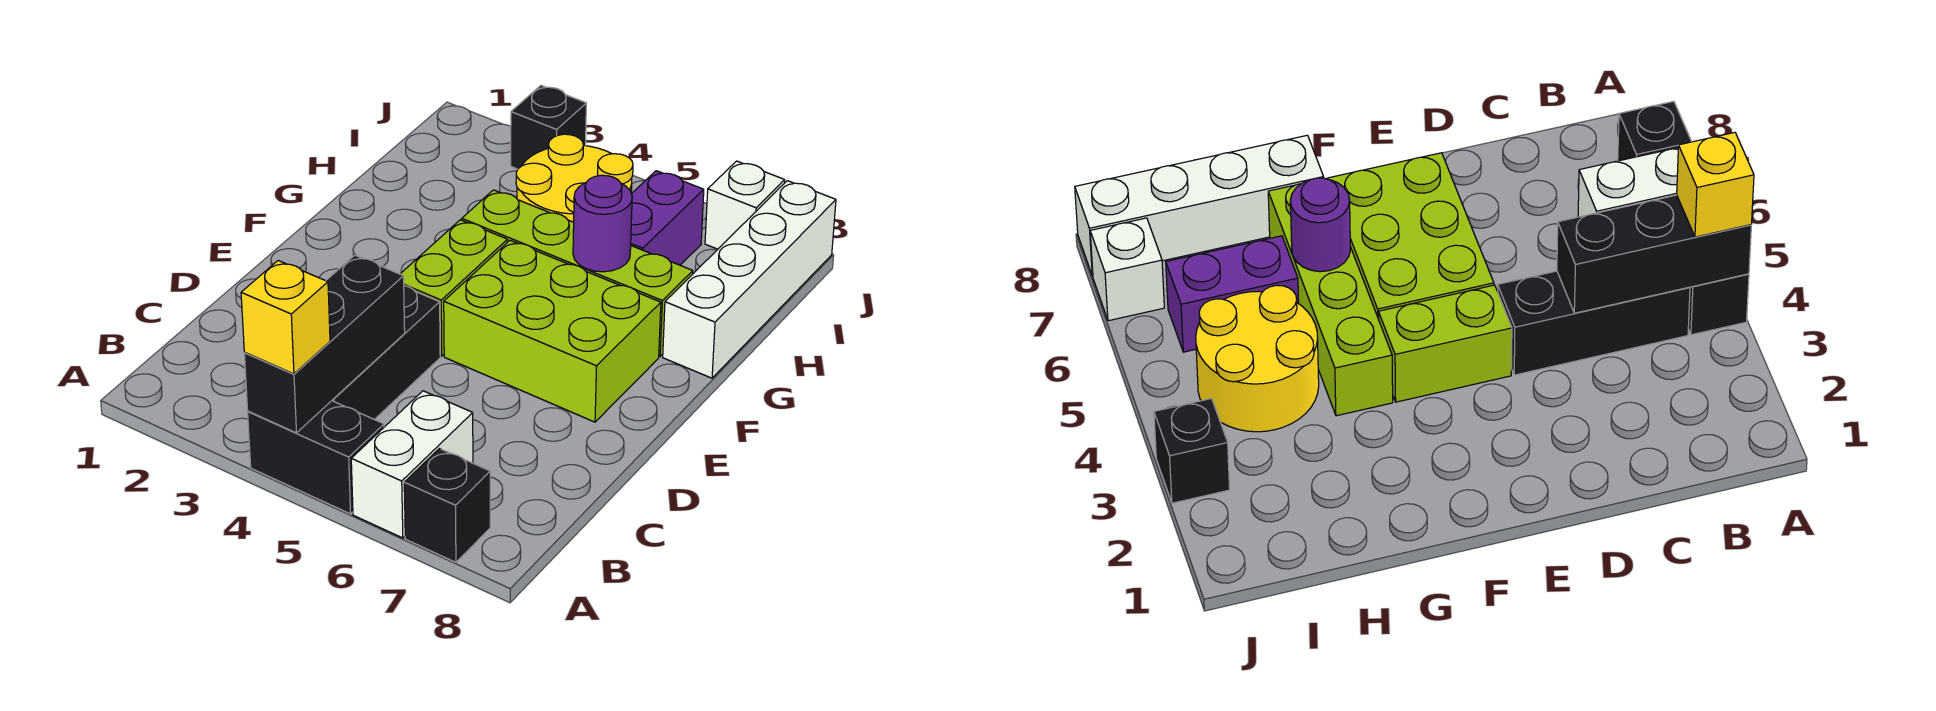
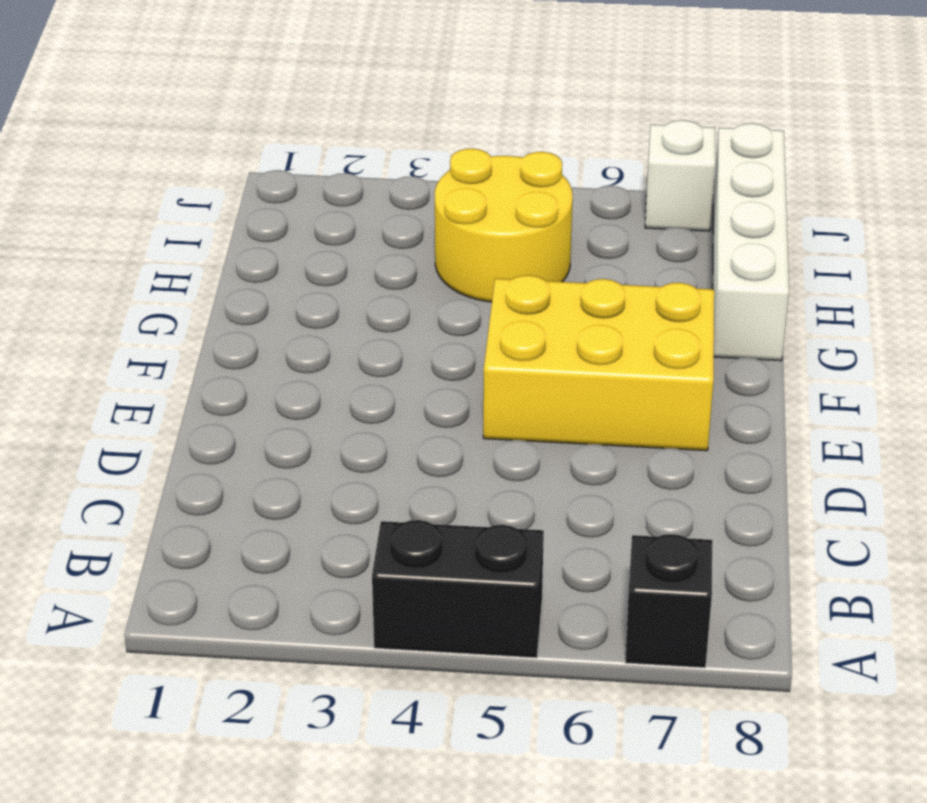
yellow 2x3 brick [483,275,714,451] -> lime 2x3 brick [444,240,661,422]
none -> white 1x2 brick [351,391,473,538]
none -> black 1x3 brick [332,286,440,420]
none -> lime 1x2 brick [401,220,508,356]

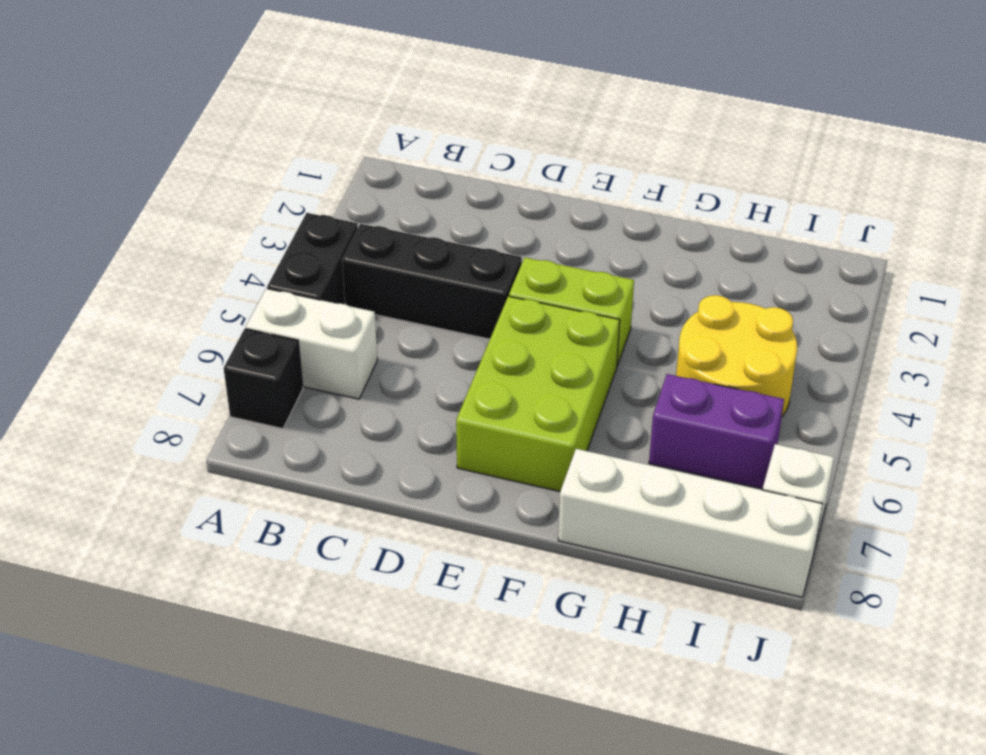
none -> lime 1x4 brick [462,190,693,356]
none -> black 1x1 brick [511,85,586,169]
none -> black 1x3 brick [244,255,405,433]

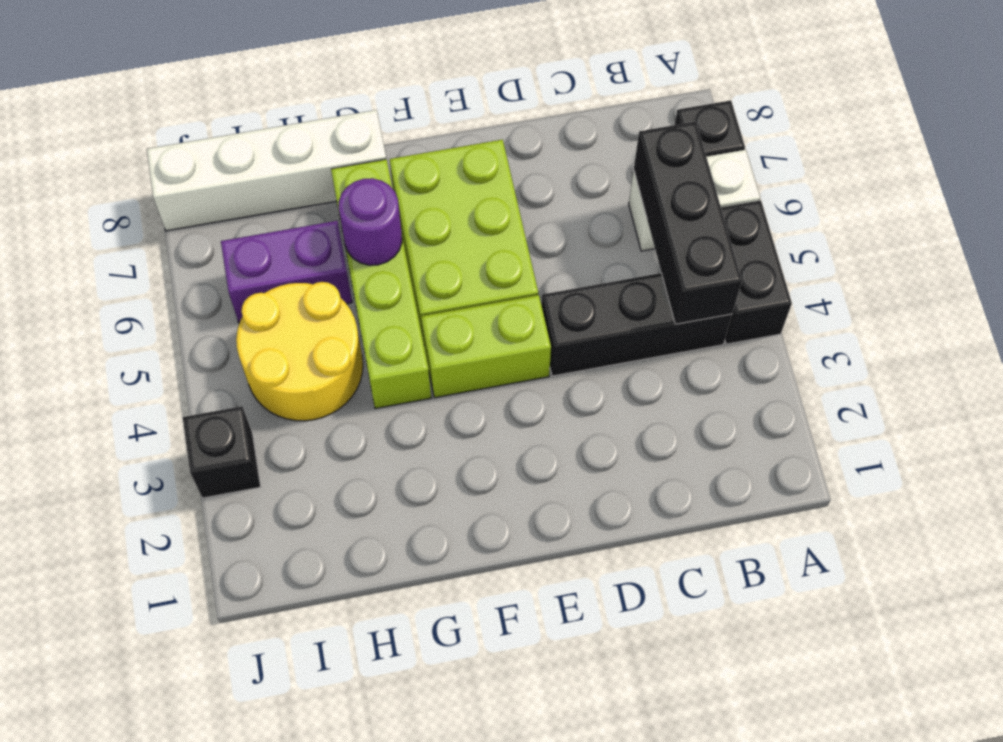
black 1x3 brick [634,122,742,324] -> black 1x3 brick turned to [244,255,405,433]
none -> white 1x1 brick [705,161,785,249]
none -> yellow 1x1 brick [241,261,330,374]

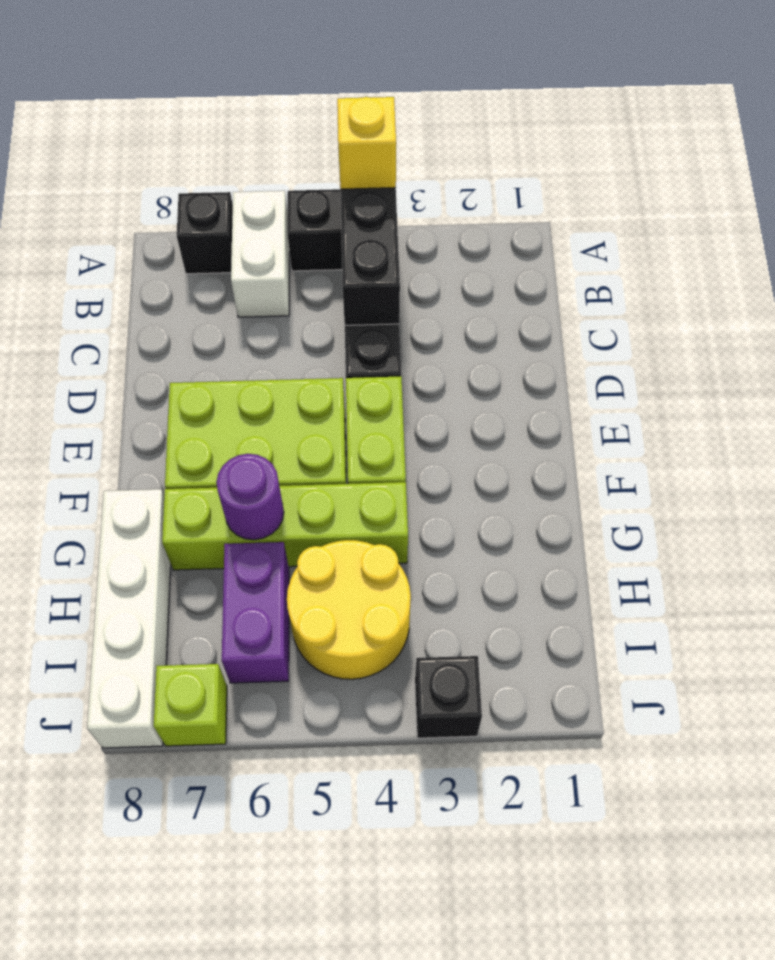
lime 1x1 brick [154,664,227,746] -> white 1x1 brick [705,161,785,249]

